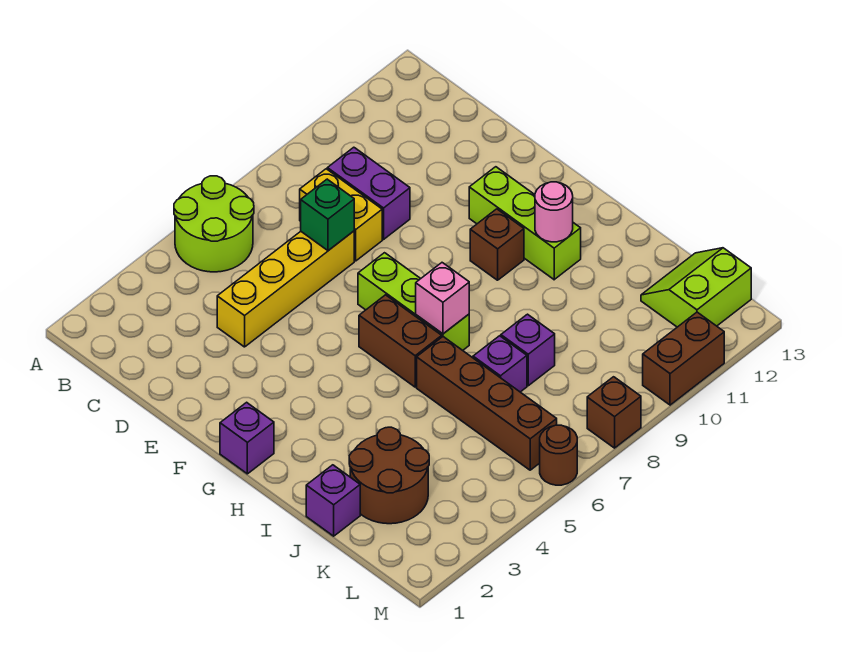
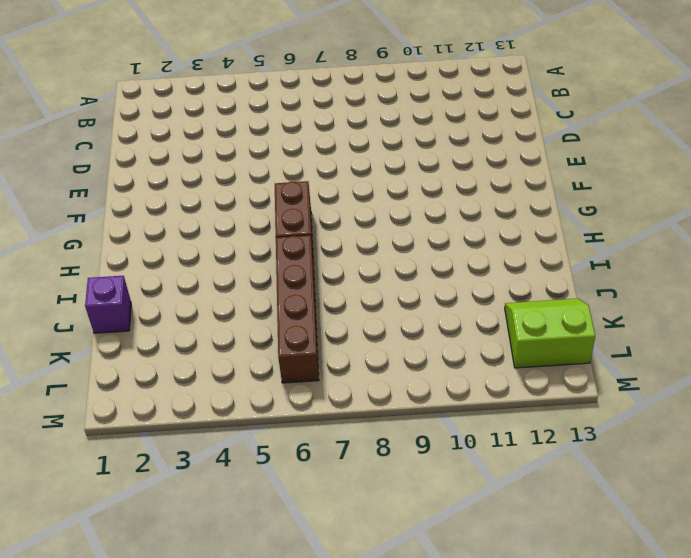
none -> lime 2x2 round brick [174,176,254,272]
none -> yellow 1x2 brick [300,169,382,261]
none -> purple 1x2 brick [327,147,410,239]

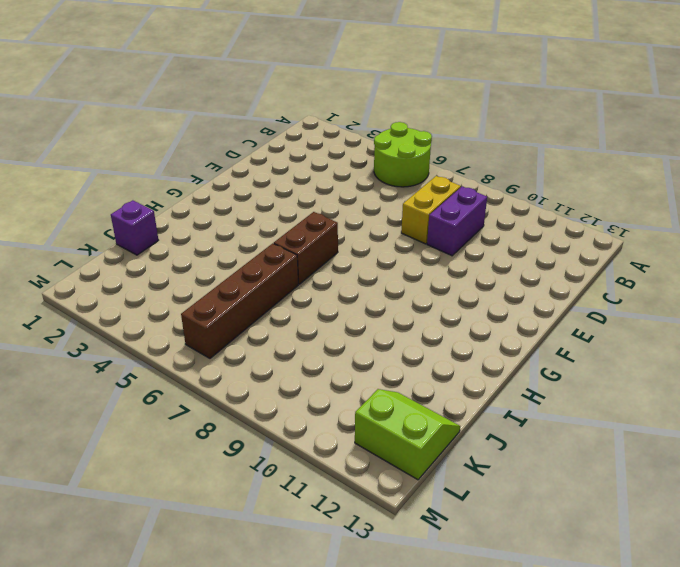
none -> yellow 1x4 brick [217,231,354,347]
none -> lime 1x3 brick [358,253,469,350]
none -> lime 1x3 brick [469,167,581,280]

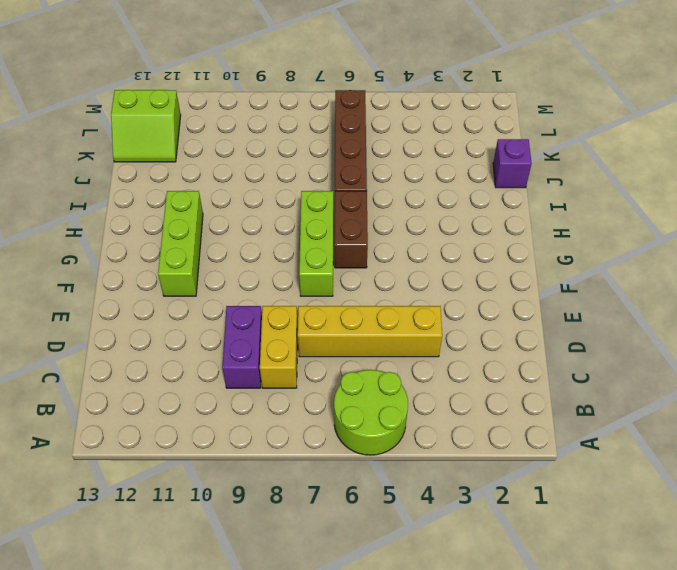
none -> purple 1x1 brick [220,402,274,474]
none -> brown 1x1 brick [470,209,524,280]
none -> brown 2x2 round brick [349,427,429,524]

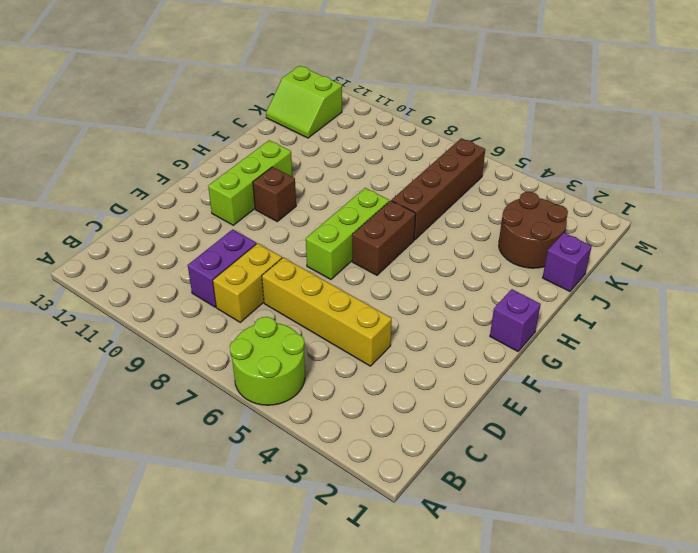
none -> purple 1x1 brick [473,336,527,392]
none -> purple 1x1 brick [501,314,555,386]
none -> brown 1x1 round brick [540,425,577,485]

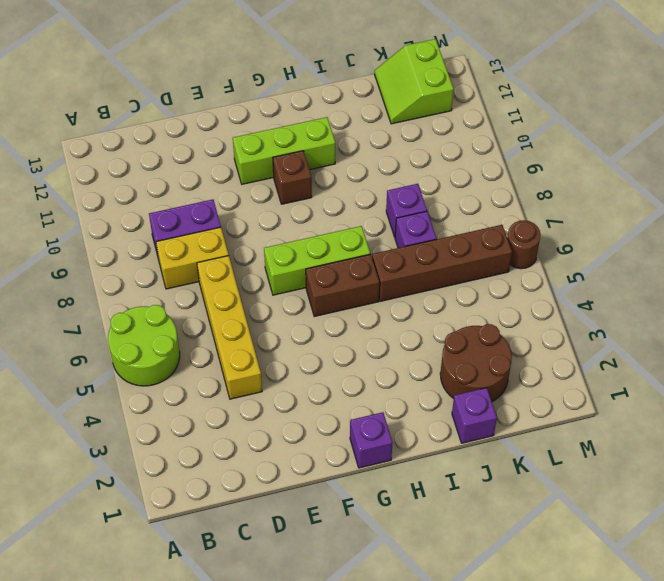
none -> brown 1x1 brick [587,377,641,448]
none -> brown 1x2 brick [643,312,724,405]
none -> green 1x1 brick [301,179,354,251]

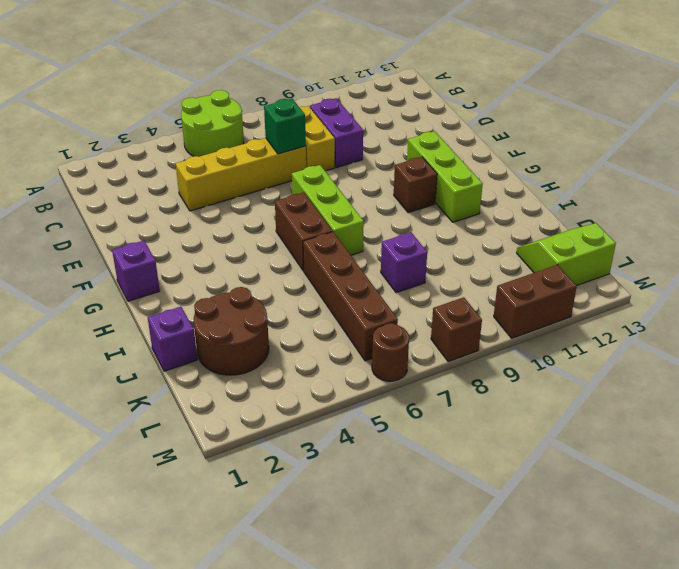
none -> purple 1x1 brick [473,336,527,392]
none -> pink 1x1 brick [416,263,469,334]
none -> pink 1x1 round brick [535,182,573,242]

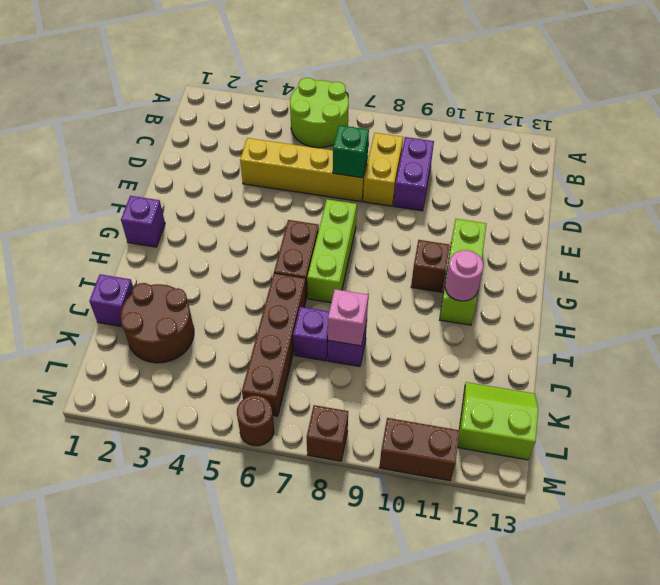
pink 1x1 brick [328,289,368,346] -> pink 1x1 brick moved to [416,263,469,334]

